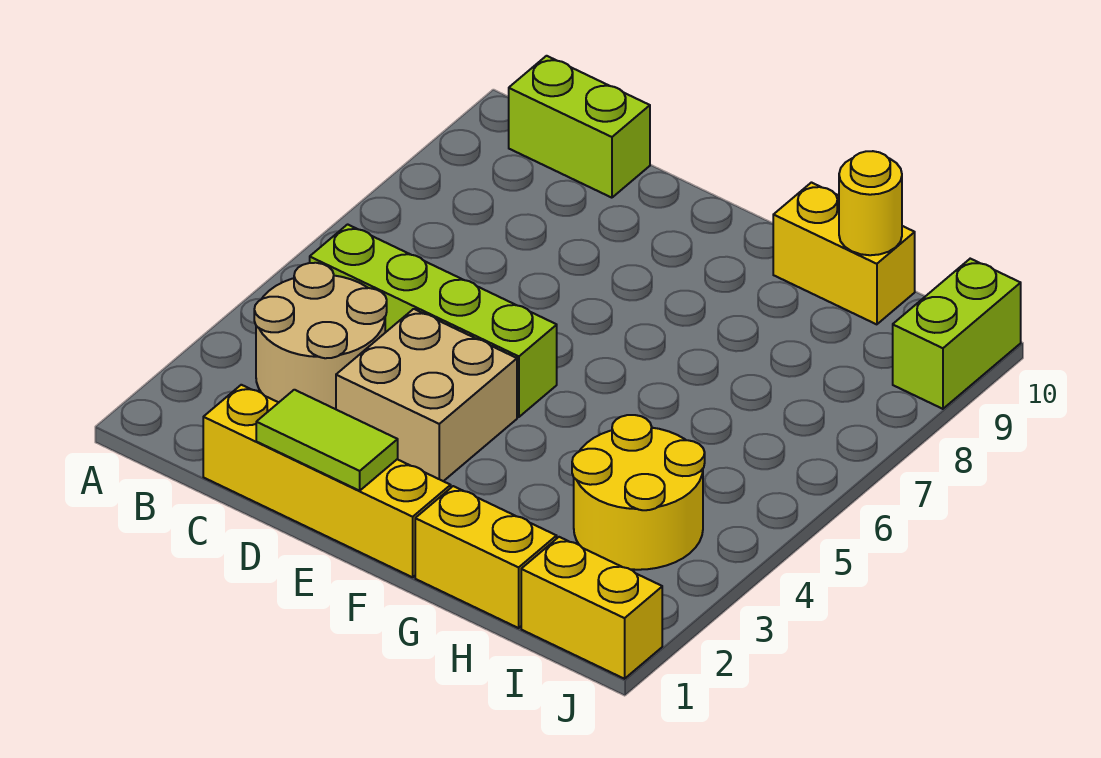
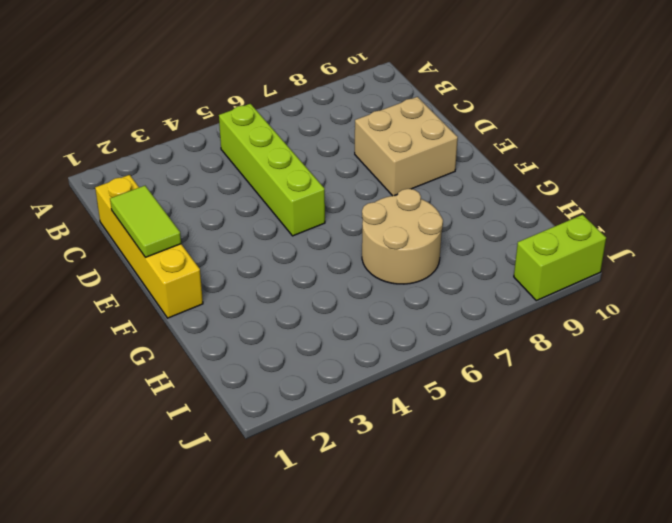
tan 2x2 brick [355,97,458,196] -> tan 2x2 brick moved to [336,309,517,481]
tan 2x2 round brick [362,189,443,284] -> tan 2x2 round brick moved to [254,263,387,409]
none -> lime 1x2 brick [509,56,650,198]
none -> yellow 1x2 brick [415,486,557,628]
none -> yellow 1x2 brick [773,183,915,324]

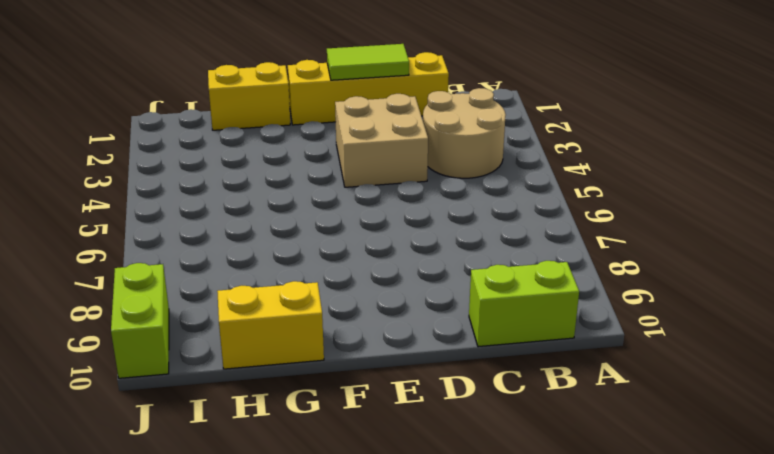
none -> lime 1x4 brick [310,224,557,417]
none -> yellow 2x2 round brick [572,415,705,570]
none -> yellow 1x2 brick [521,537,662,679]

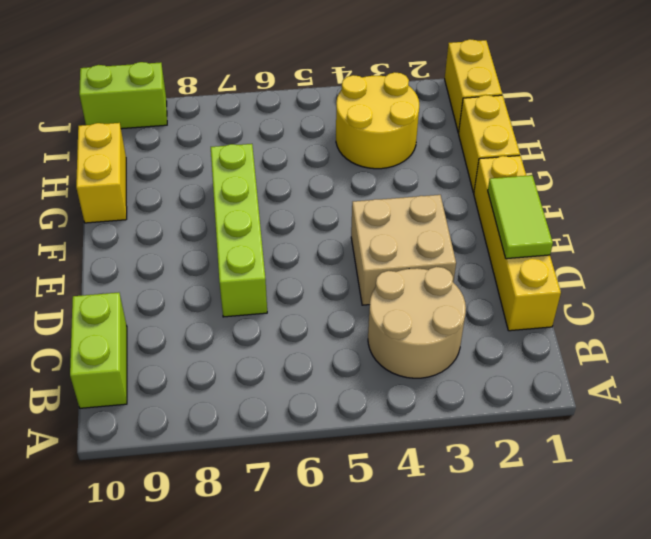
lime 1x4 brick [211,144,267,317] -> lime 1x4 brick moved to [310,224,557,417]
none -> yellow 1x1 round brick [839,151,902,255]

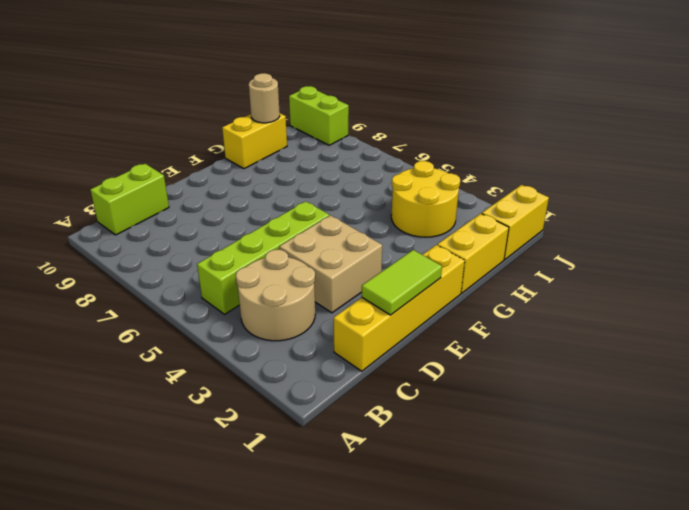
tan 1x1 round brick [249,73,280,123] -> yellow 1x1 round brick [839,151,902,255]

